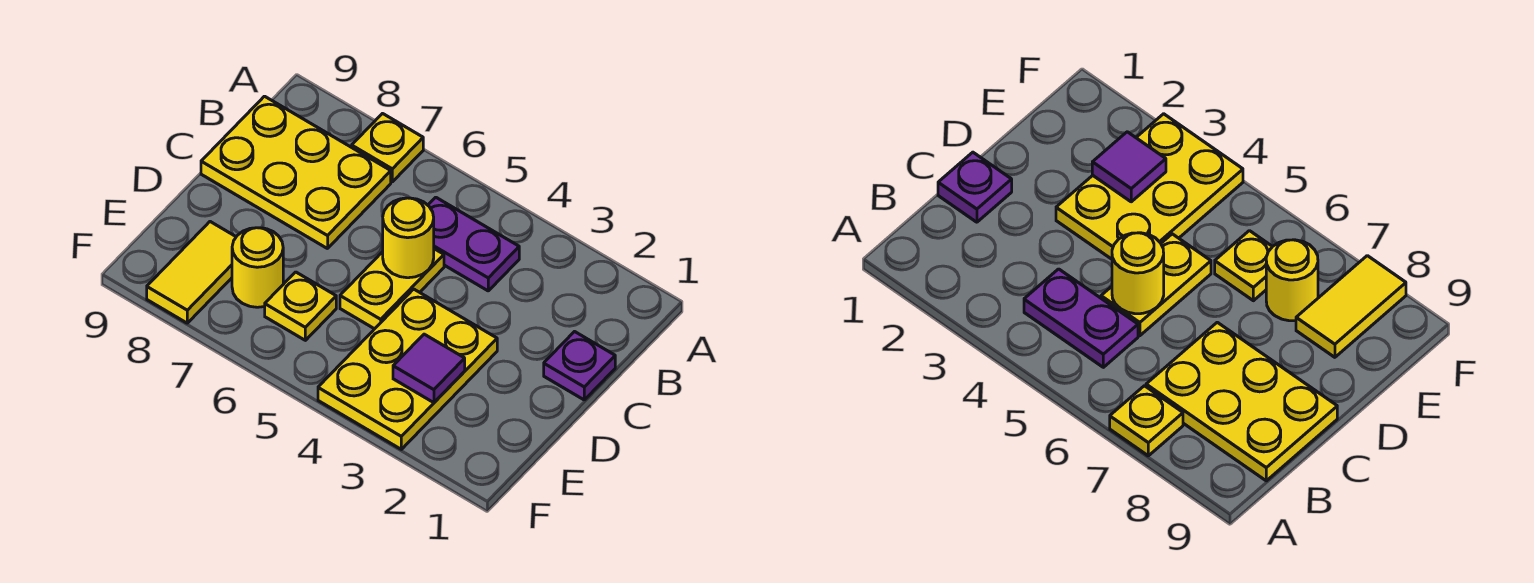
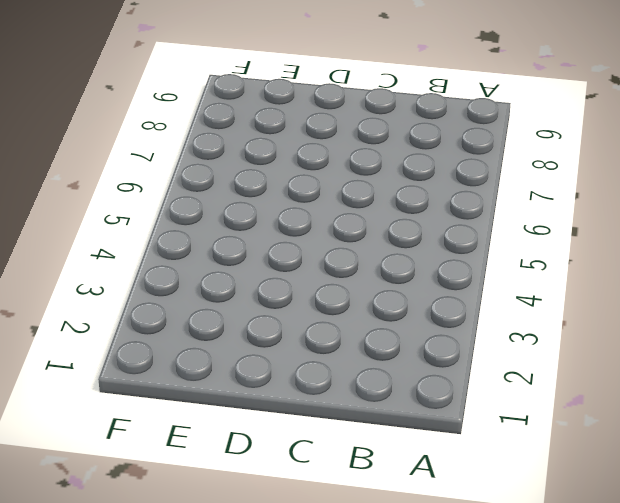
none -> yellow 1x1 plate [352,114,423,182]
none -> purple 1x2 plate [428,197,519,291]

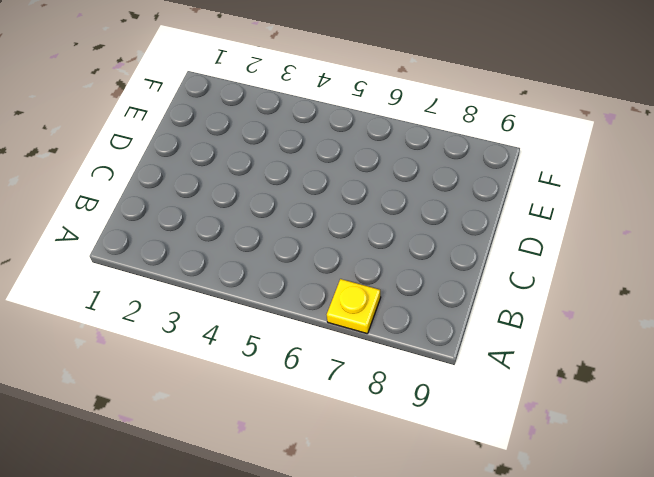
none -> purple 1x2 plate [428,197,519,291]
none -> yellow 2x3 plate [201,96,391,249]

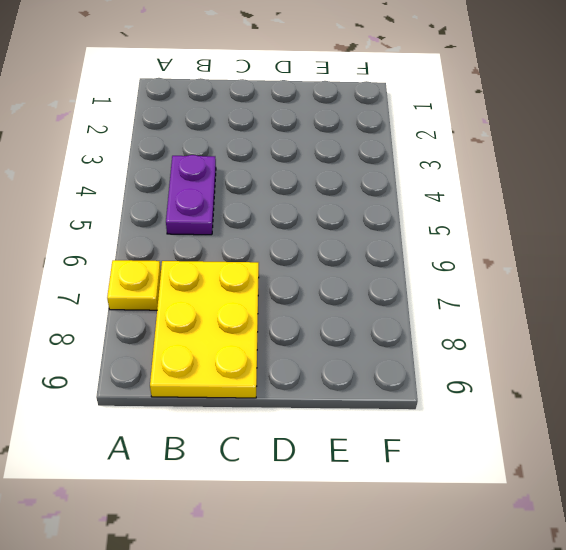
none -> purple 1x1 plate [544,332,615,400]
none -> yellow 1x2 plate [340,249,444,329]

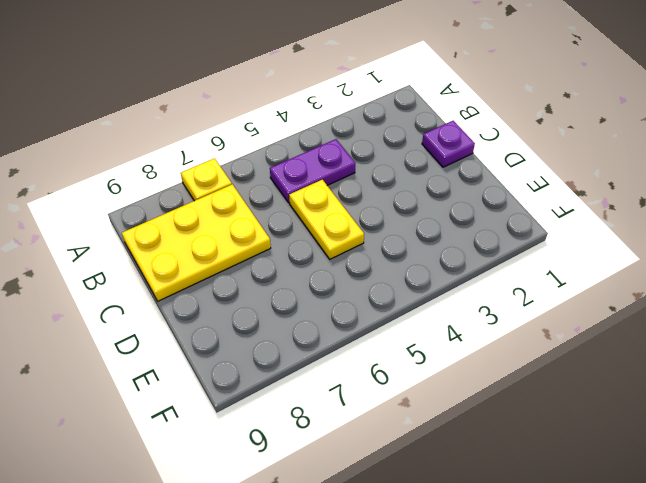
none -> yellow 2x3 plate [318,289,497,449]
none -> yellow 1x1 plate [265,272,336,340]

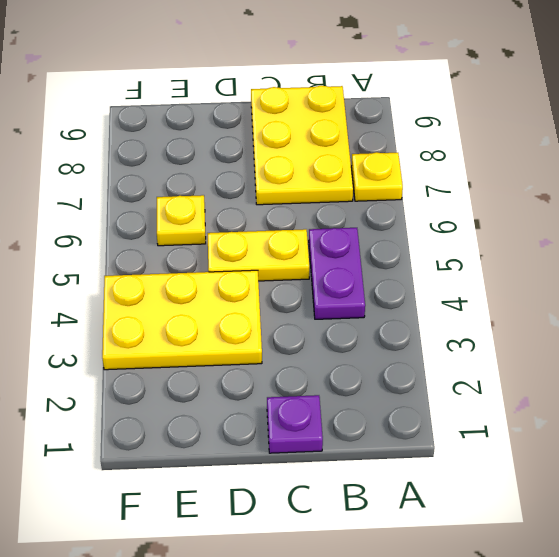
none -> yellow 1x1 round brick [232,228,283,307]
none -> yellow 1x2 tile [147,222,236,323]

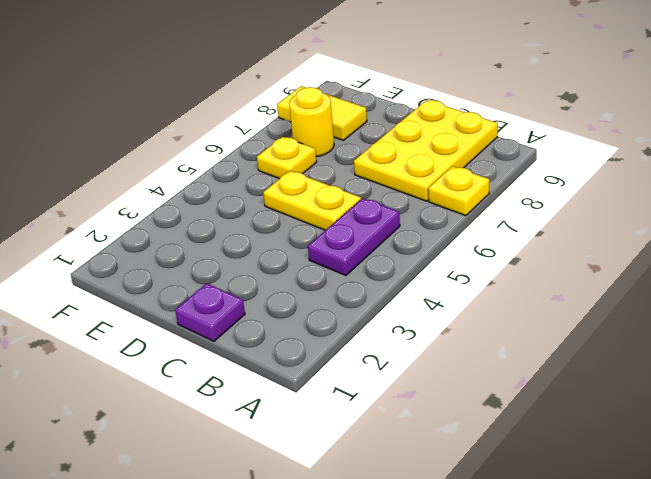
none -> yellow 2x3 plate [318,289,497,449]
none -> yellow 1x1 round brick [383,198,434,278]

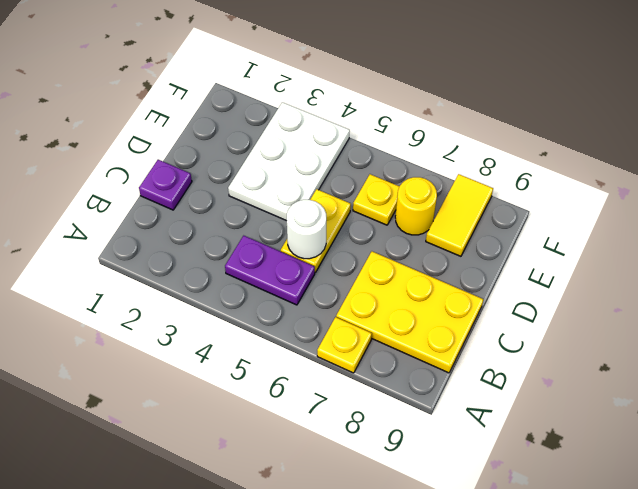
white 1x1 round brick [287,200,326,259] -> yellow 1x1 round brick [383,198,434,278]
white 2x3 plate [228,102,350,221] -> yellow 2x3 plate [318,289,497,449]
none -> purple 1x1 tile [393,334,465,403]

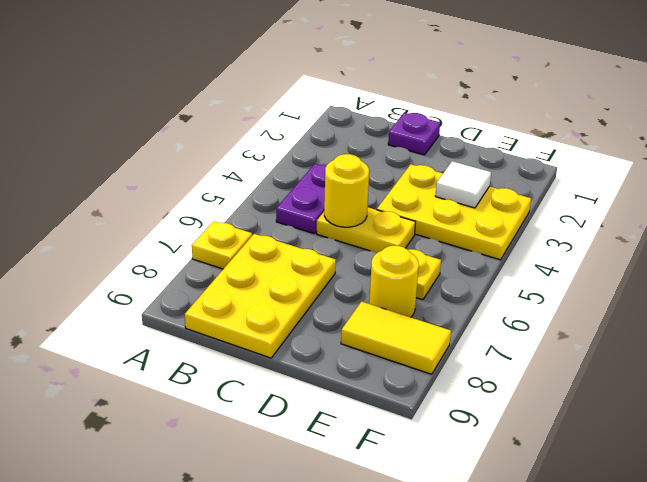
white 1x1 tile [435,161,491,208] -> purple 1x1 tile [393,334,465,403]

